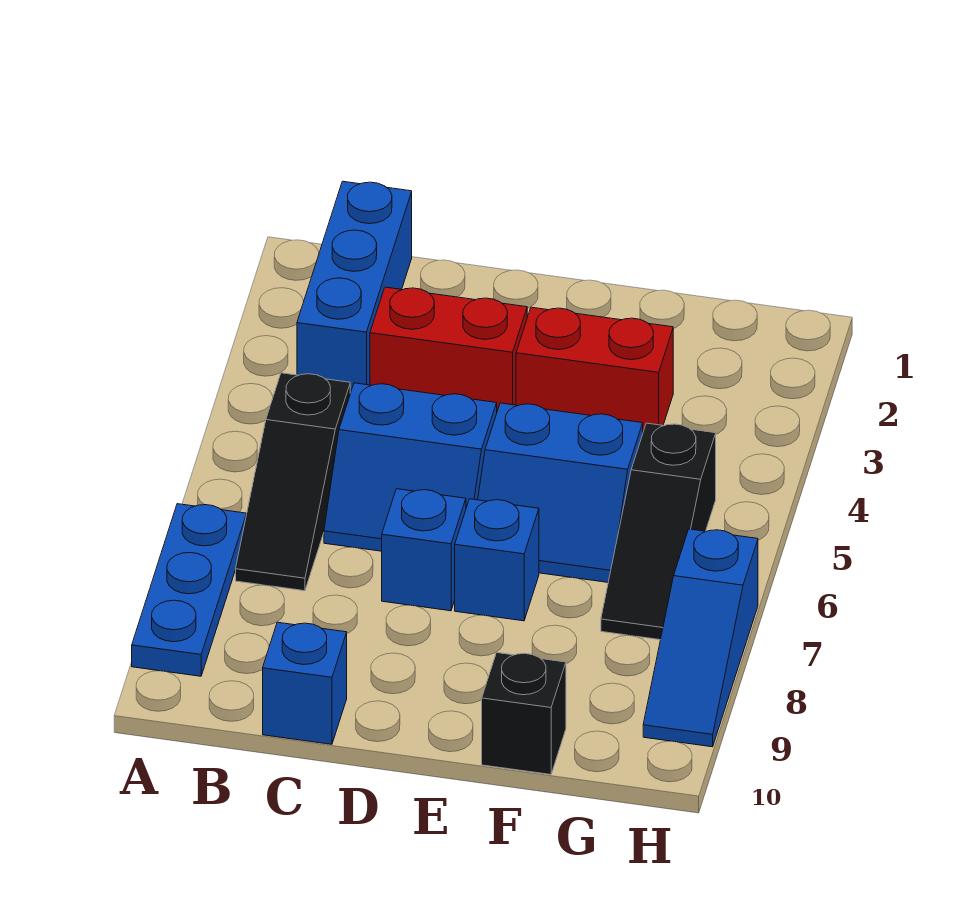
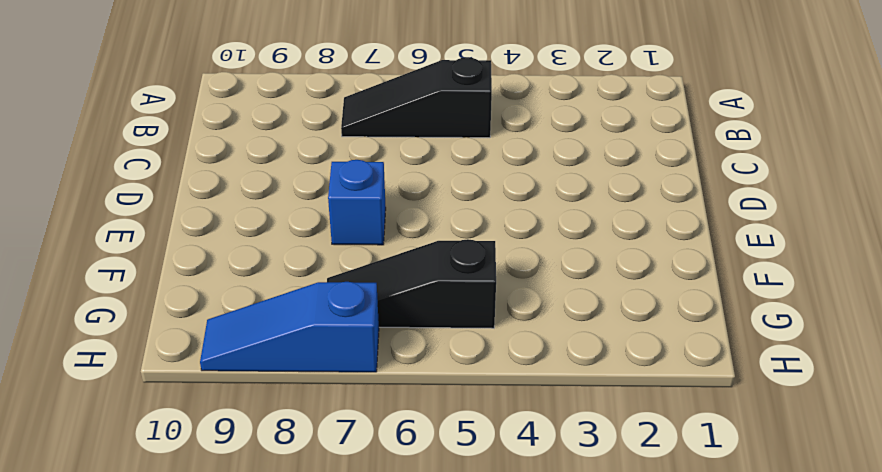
none -> blue 1x3 plate [132,504,247,676]
none -> blue 1x3 brick [297,181,412,393]
none -> red 1x2 brick [370,287,527,411]

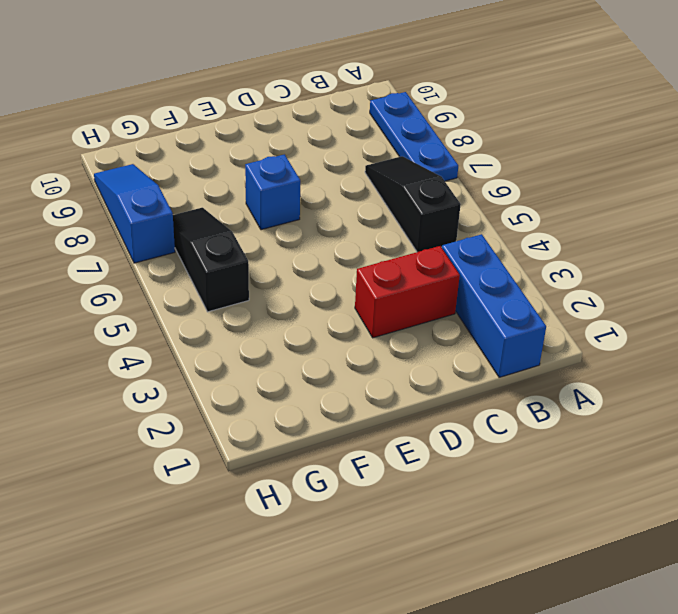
none -> blue 2x2 slope [324,383,497,551]
none -> blue 1x1 brick [263,622,347,744]
none -> blue 1x1 brick [382,489,466,611]

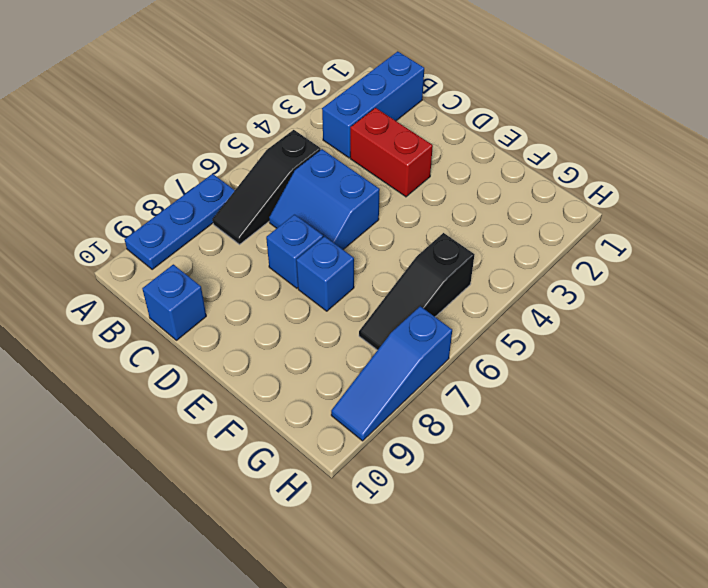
none -> red 1x2 brick [516,307,673,432]
none -> blue 2x2 slope [478,403,643,582]
none -> black 1x1 brick [482,653,566,775]

